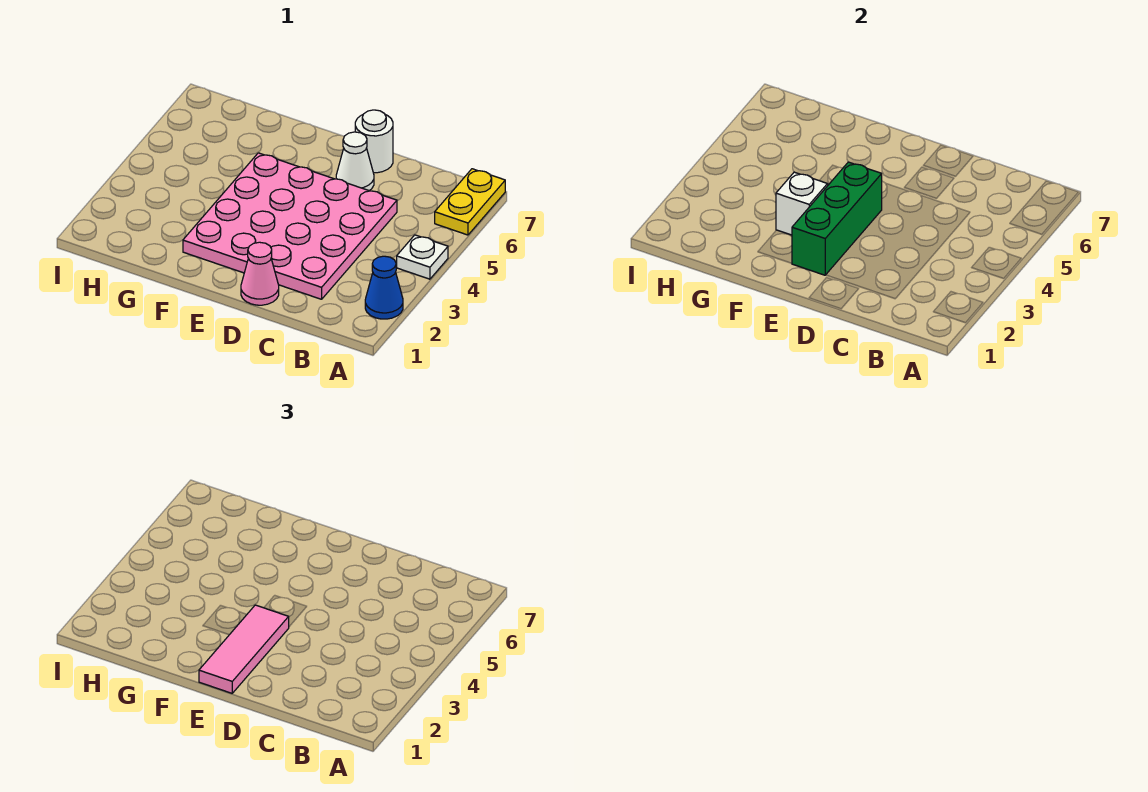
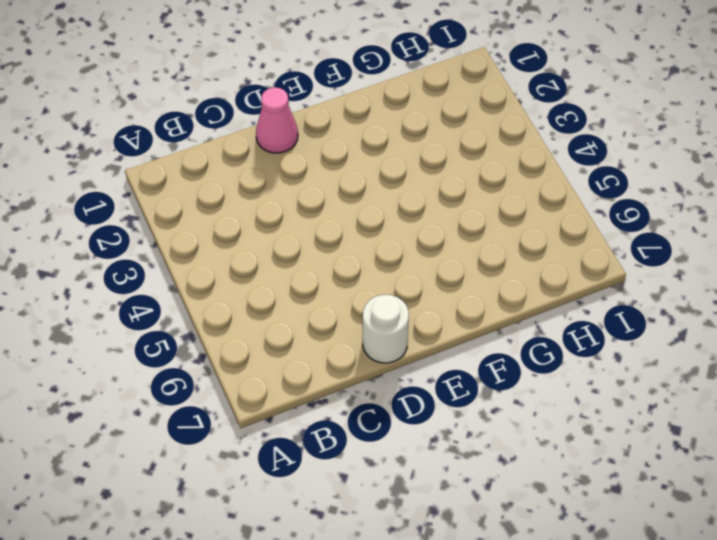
none -> blue 1x1 cone [365,256,403,319]
none -> white 1x1 plate [397,235,448,279]

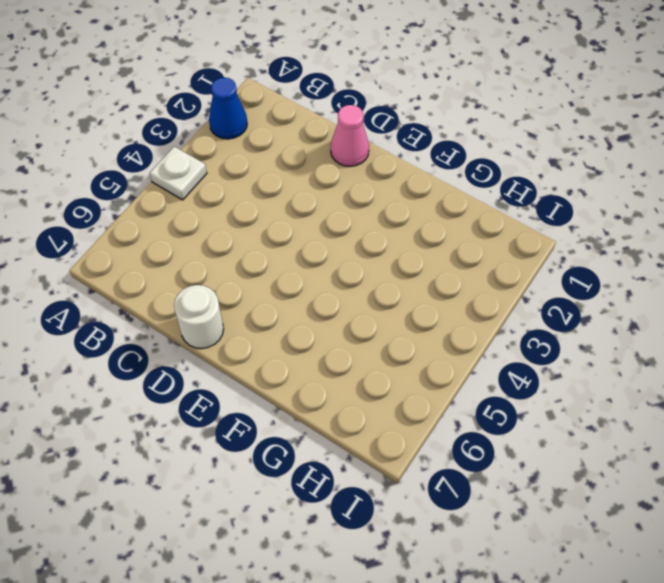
none -> yellow 1x2 plate [435,169,505,235]
none -> pink 4x4 plate [183,153,397,299]

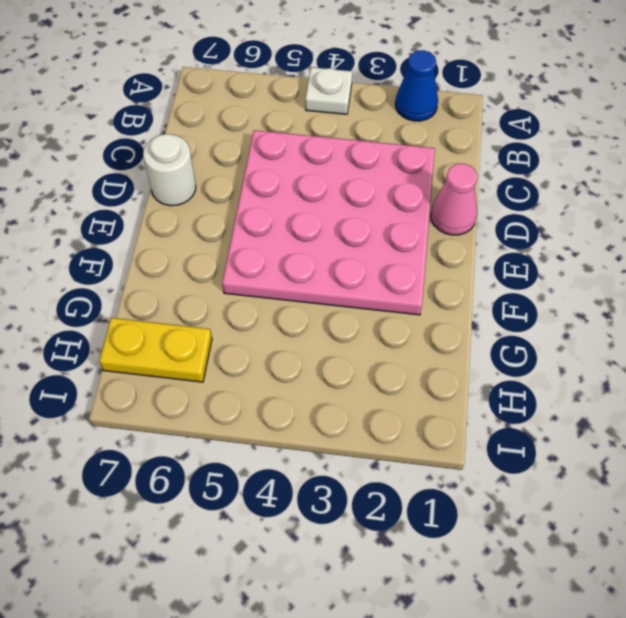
yellow 1x2 plate [99,318,212,382] -> yellow 1x2 plate moved to [435,169,505,235]
none -> white 1x1 cone [336,132,374,191]
none -> green 1x3 brick [792,162,882,275]

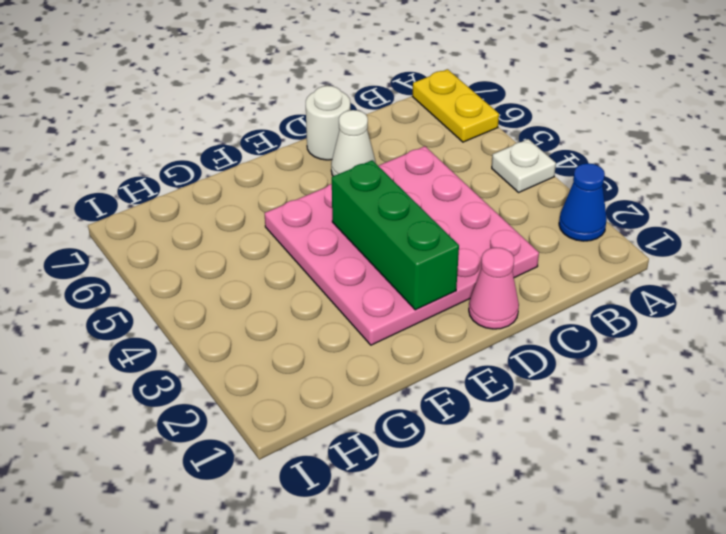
none -> white 1x1 brick [776,172,828,235]
none -> pink 1x3 tile [199,605,289,693]

